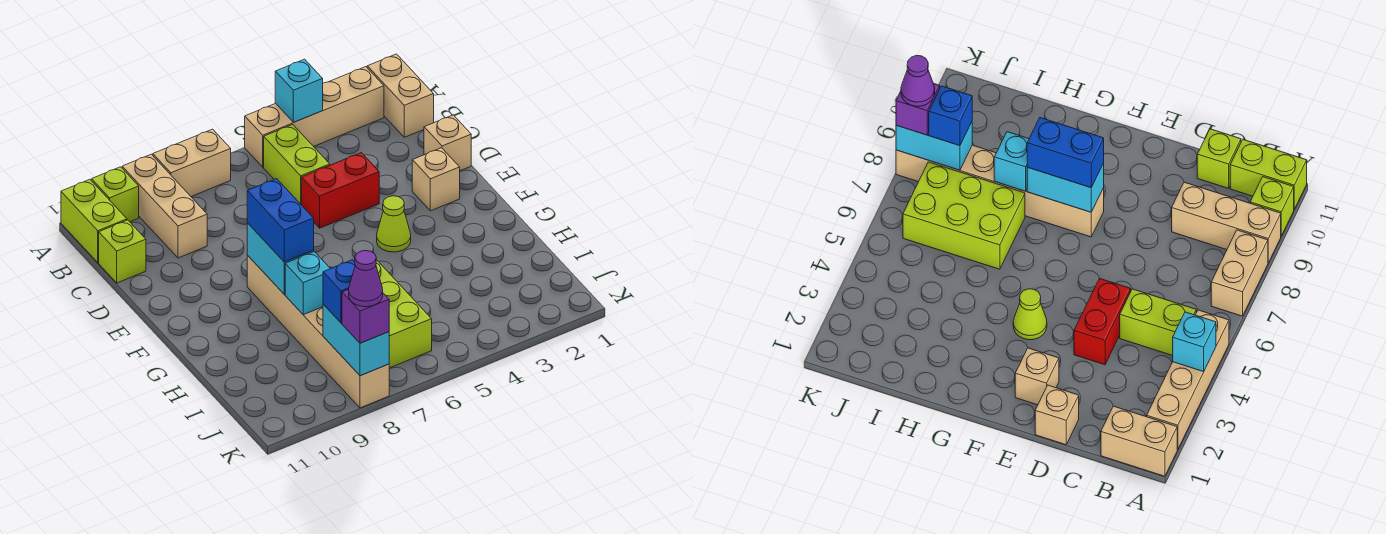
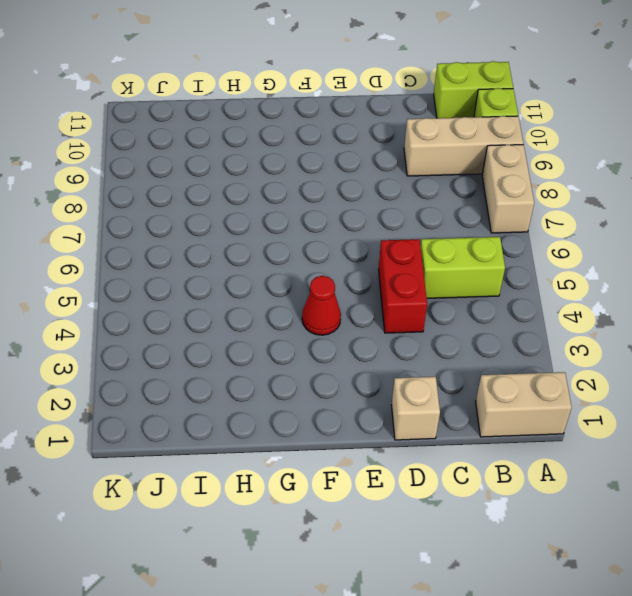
red 1x1 cone [302,276,341,335] -> lime 1x1 cone [377,196,411,252]
none -> tan 1x4 brick [245,67,384,167]
none -> lime 1x1 brick [99,220,146,283]
none -> tan 1x1 brick [412,148,460,211]

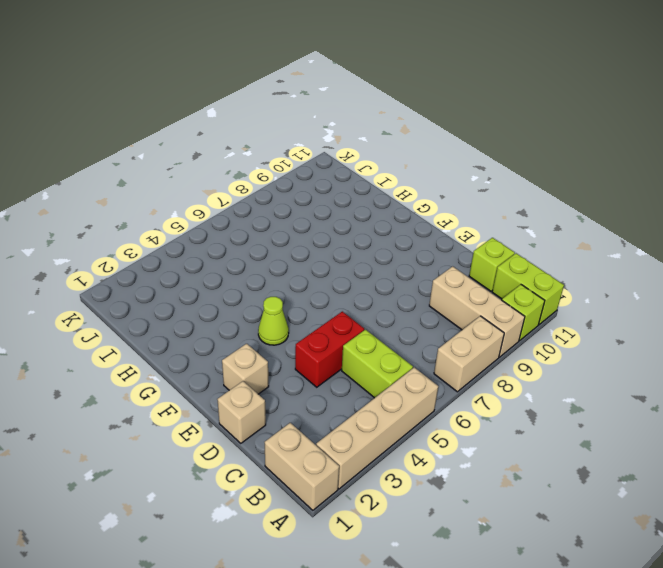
none -> tan 1x6 brick [247,255,389,408]
none -> lime 2x3 brick [376,260,432,368]
none -> cyan 1x1 brick [275,59,323,122]

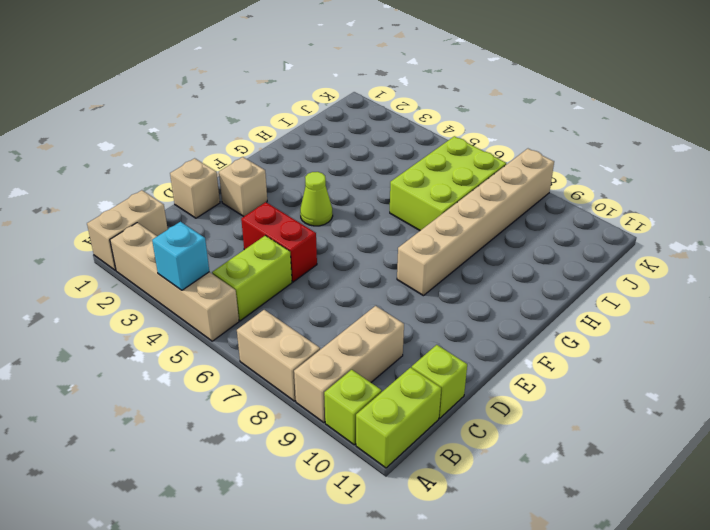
none -> cyan 1x2 brick [247,223,314,294]
none -> cyan 1x1 brick [285,252,330,315]
none -> cyan 1x2 brick [323,304,389,376]

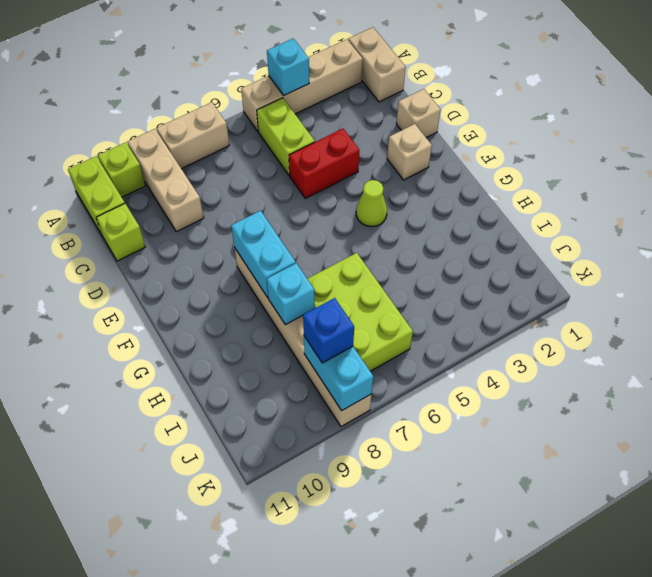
none -> blue 1x2 brick [247,179,314,262]
none -> purple 1x1 brick [342,289,389,343]
none -> purple 1x1 cone [349,250,383,307]

